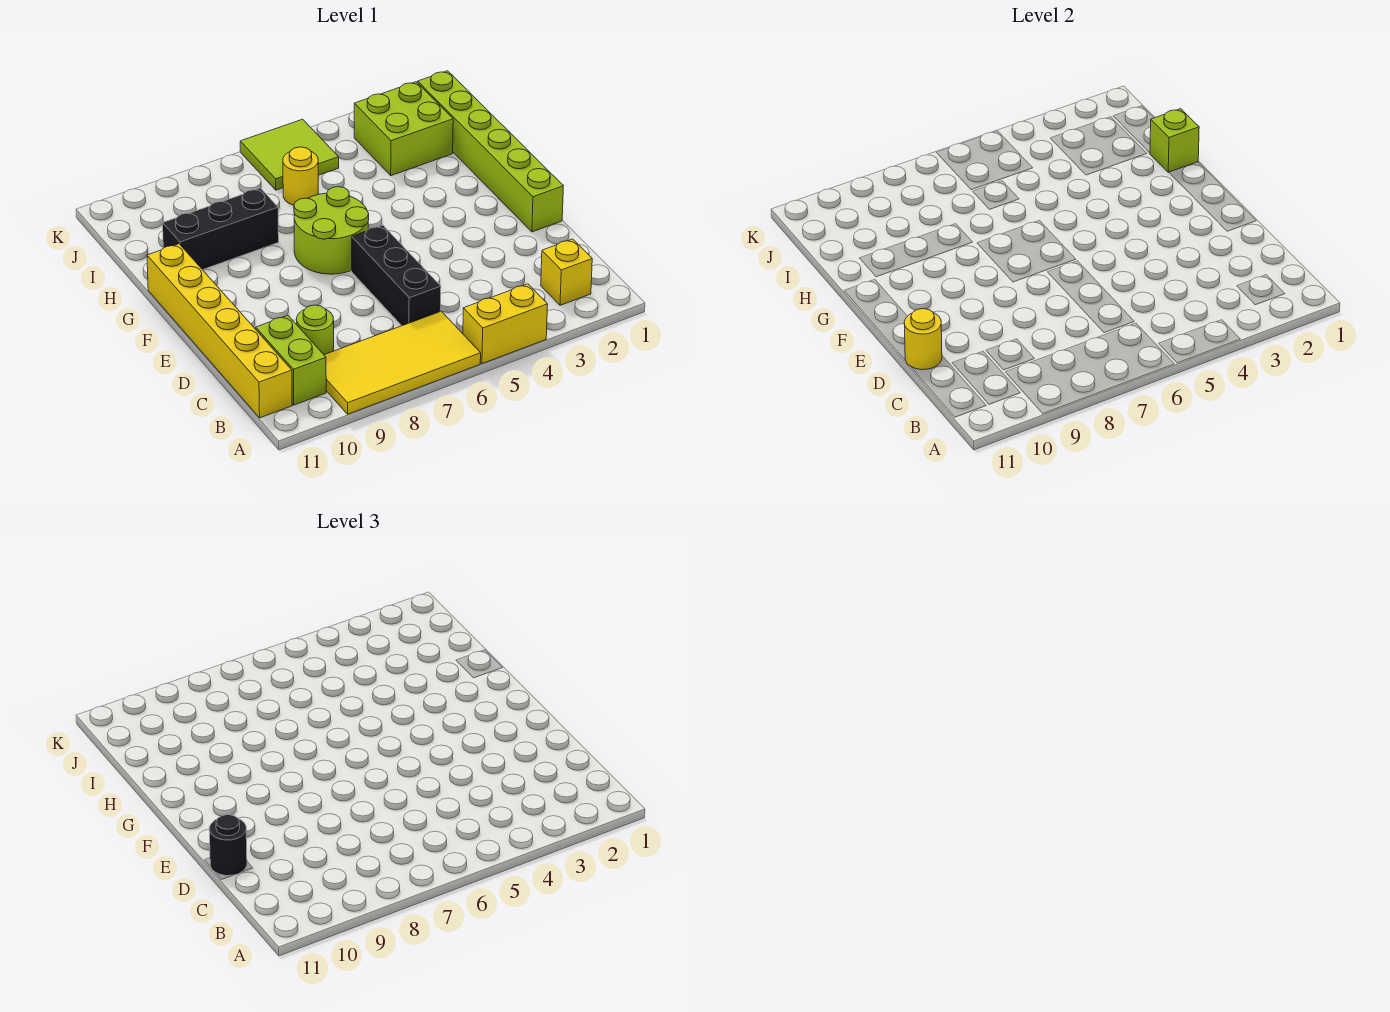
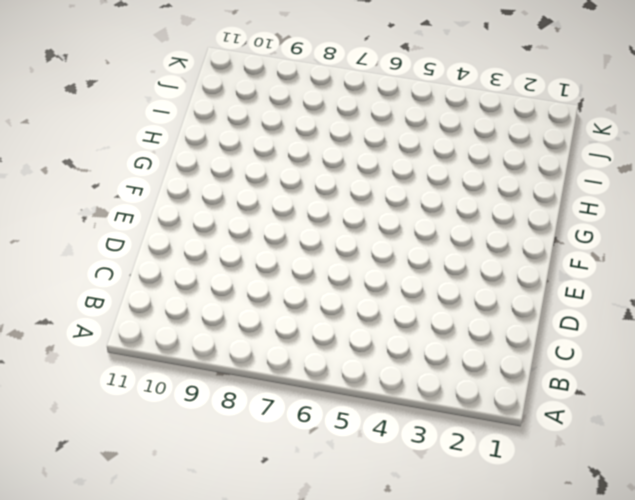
none -> yellow 1x2 brick [463,284,548,364]
none -> yellow 2x4 tile [324,311,481,414]
none -> yellow 1x1 brick [541,239,592,305]

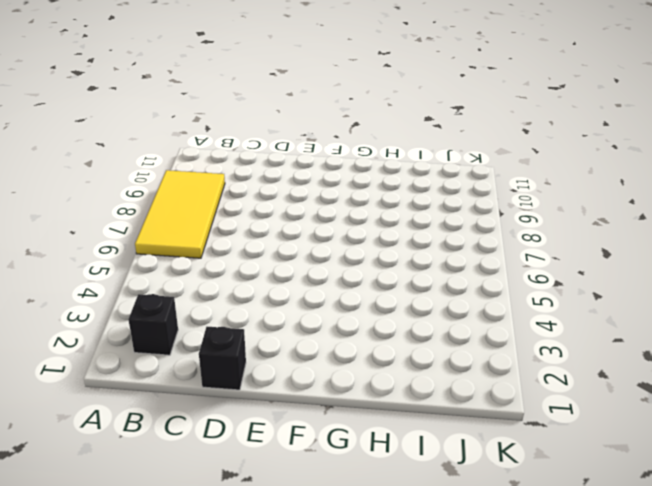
black 1x1 brick [128,294,178,355] -> yellow 1x1 brick [541,239,592,305]
black 1x1 brick [199,327,246,390] -> none
none -> yellow 1x2 brick [463,284,548,364]
none -> lime 1x2 brick [256,315,326,405]
none -> yellow 1x6 brick [147,244,292,418]

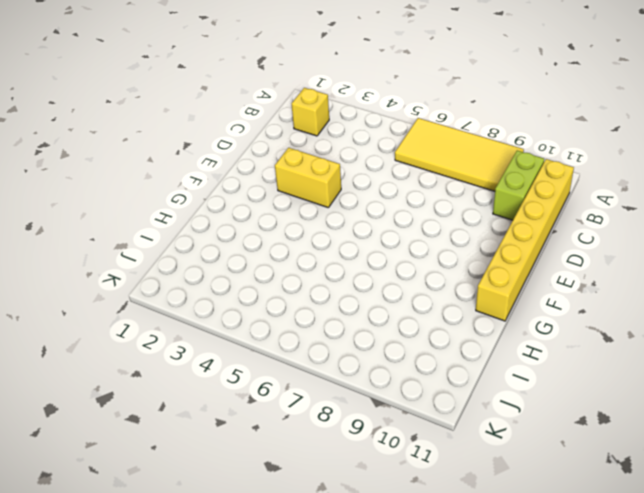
yellow 1x2 brick [275,148,341,208] -> yellow 1x2 brick moved to [463,284,548,364]
none -> black 1x3 brick [352,225,441,326]
none -> lime 1x1 round brick [297,305,334,355]
none -> lime 1x6 brick [418,71,563,232]

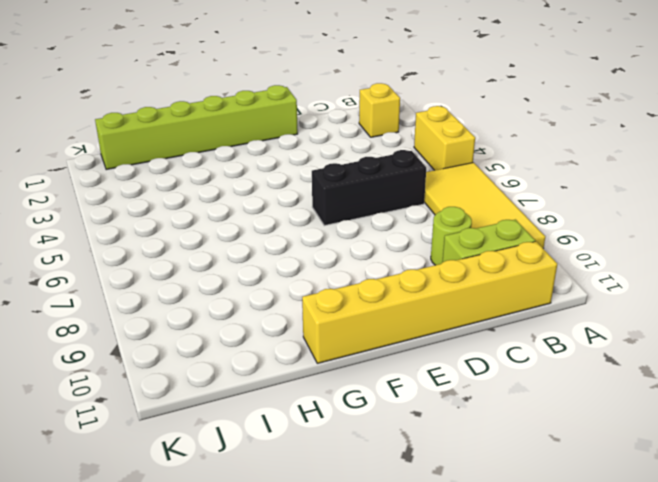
none -> lime 2x2 round brick [294,187,369,274]
none -> black 1x3 brick [163,188,279,270]
none -> lime 2x2 brick [354,82,453,176]

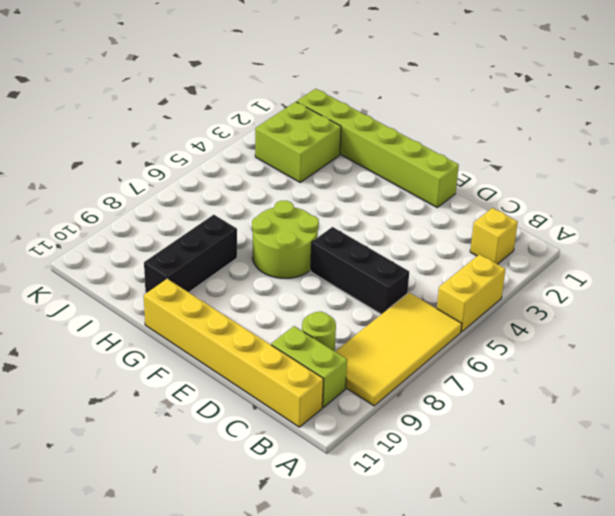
none -> yellow 1x1 round brick [283,147,318,205]
none -> lime 2x2 tile [240,119,339,190]
none -> yellow 1x1 round brick [904,309,942,370]

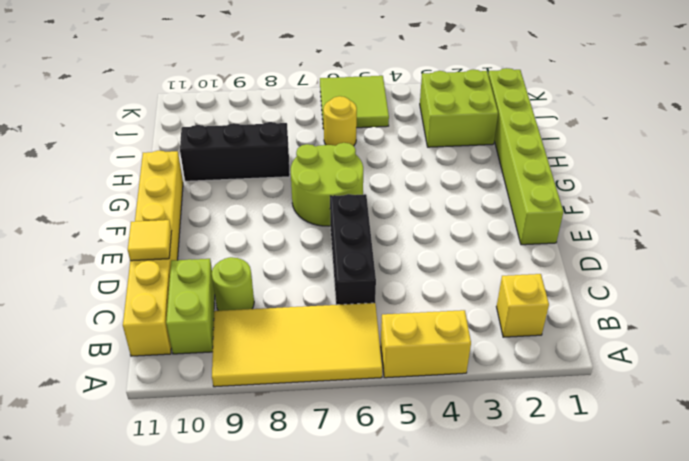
yellow 1x1 tile [128,220,172,261] -> yellow 1x1 round brick [904,309,942,370]
none -> lime 1x1 brick [1150,109,1199,172]
none -> black 1x1 round brick [209,815,247,876]

